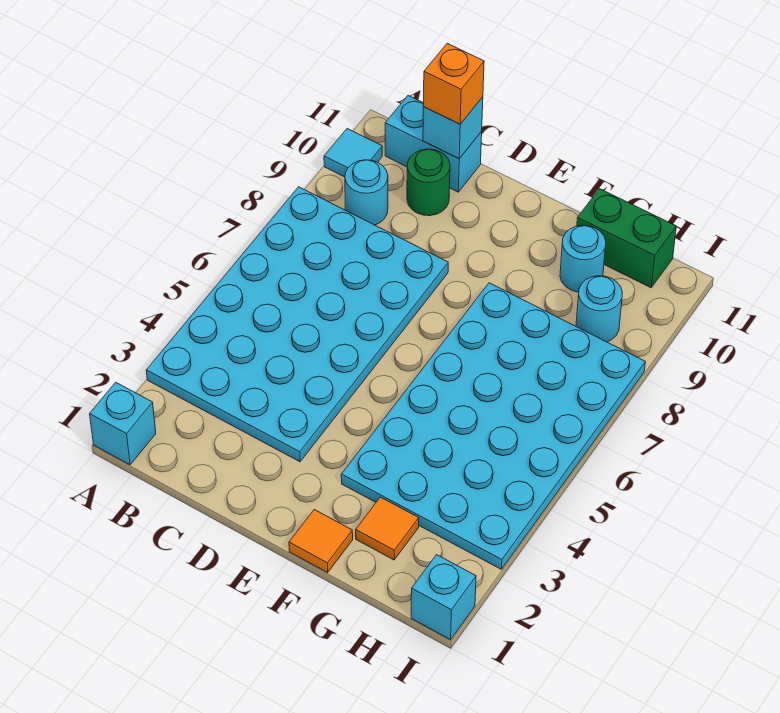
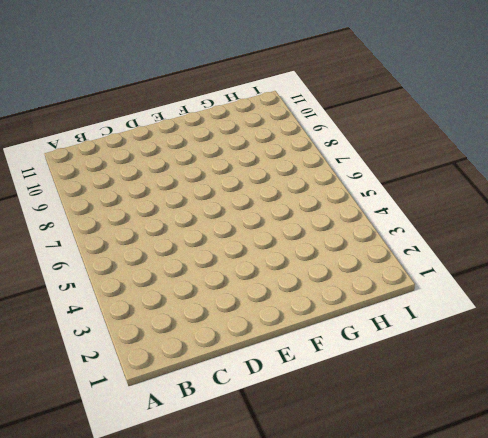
none -> cyan 1x1 brick [90,382,156,465]
none -> cyan 4x6 plate [146,187,448,462]
none -> cyan 1x1 tile [324,129,382,177]

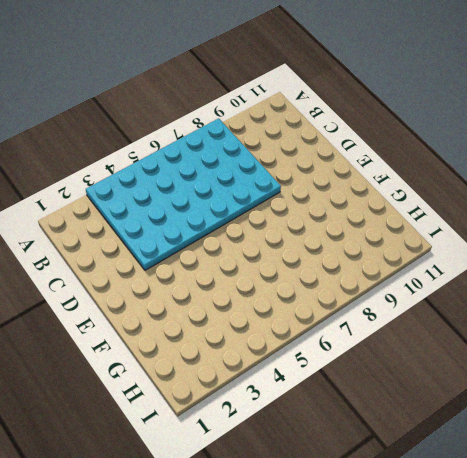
none -> cyan 1x1 brick [90,382,156,465]
none -> cyan 1x1 tile [324,129,382,177]
none -> cyan 1x1 round brick [345,160,388,225]

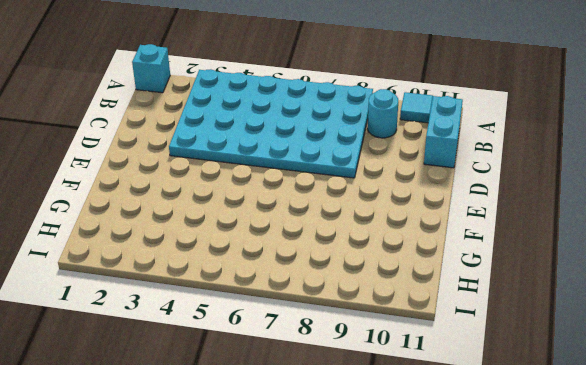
none -> green 1x1 round brick [407,149,450,216]
none -> orange 1x1 tile [289,510,353,572]
none -> cyan 4x6 plate [341,283,645,569]

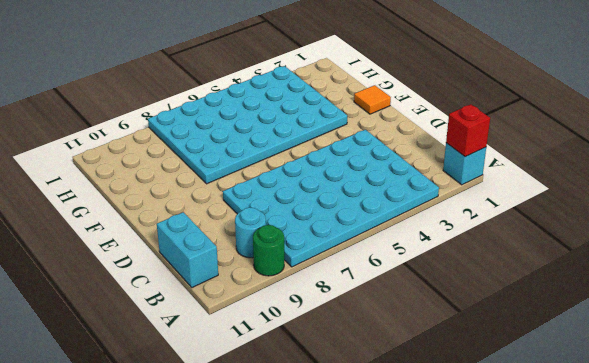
red 1x1 brick [446,104,490,157] -> none
green 1x1 round brick [253,225,284,276] -> green 1x1 round brick moved to [407,149,450,216]
none -> cyan 1x1 tile [324,129,382,177]
none -> orange 1x1 tile [356,497,419,560]
none -> cyan 1x1 round brick [560,225,606,292]

